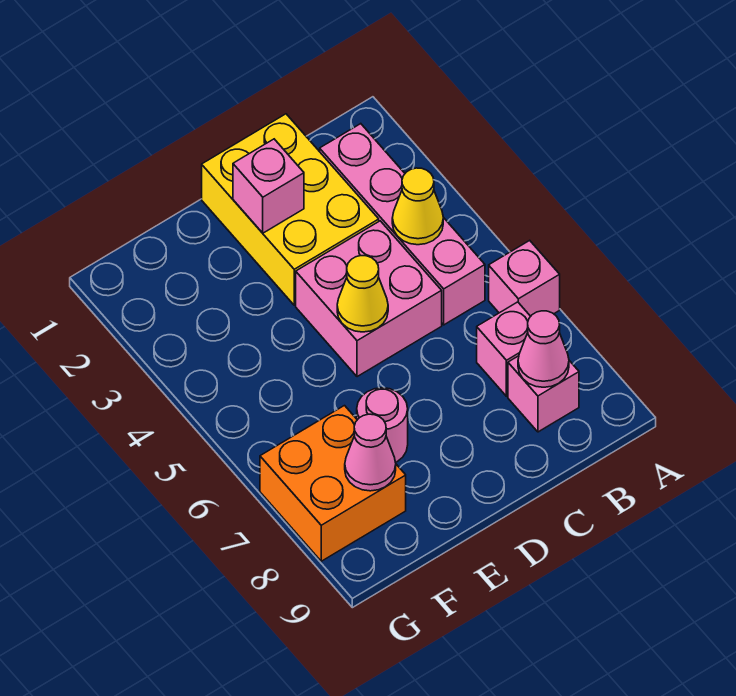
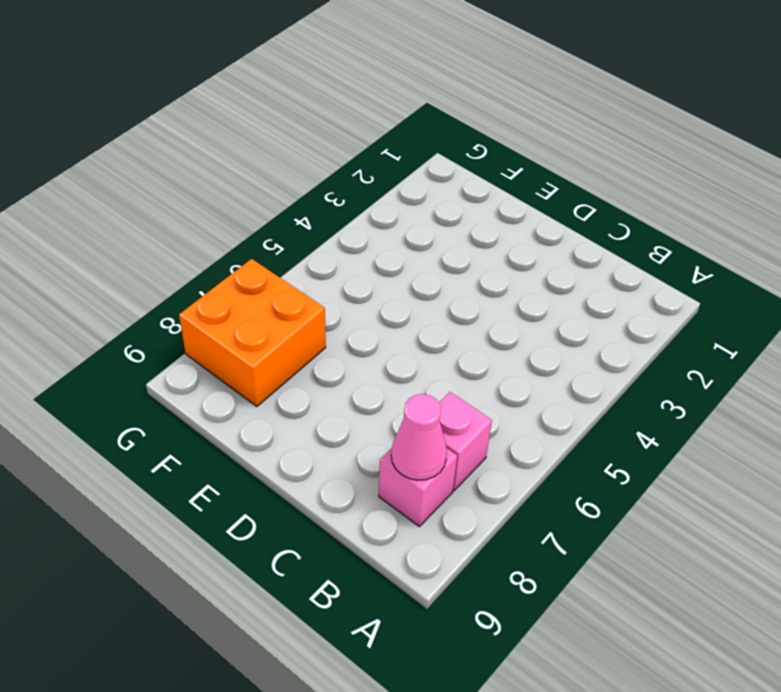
none -> pink 1x1 brick [489,240,560,316]
none -> pink 1x4 brick [320,124,485,325]
none -> yellow 2x3 brick [202,114,379,305]

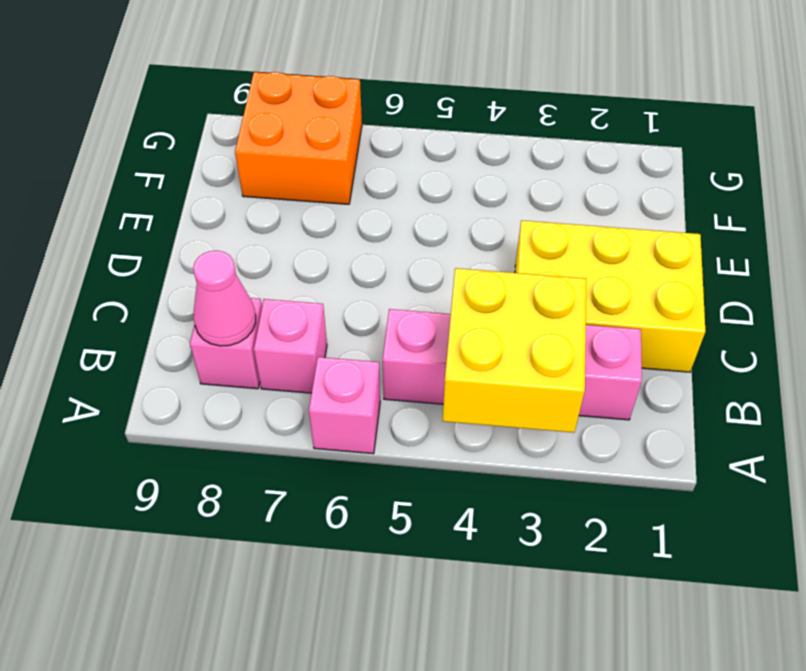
yellow 2x2 brick [443,268,586,433] -> yellow 1x1 cone [392,168,443,245]
none -> pink 2x2 brick [296,221,442,377]
none -> pink 1x1 round brick [357,388,408,462]
none -> pink 1x1 brick [233,139,304,233]

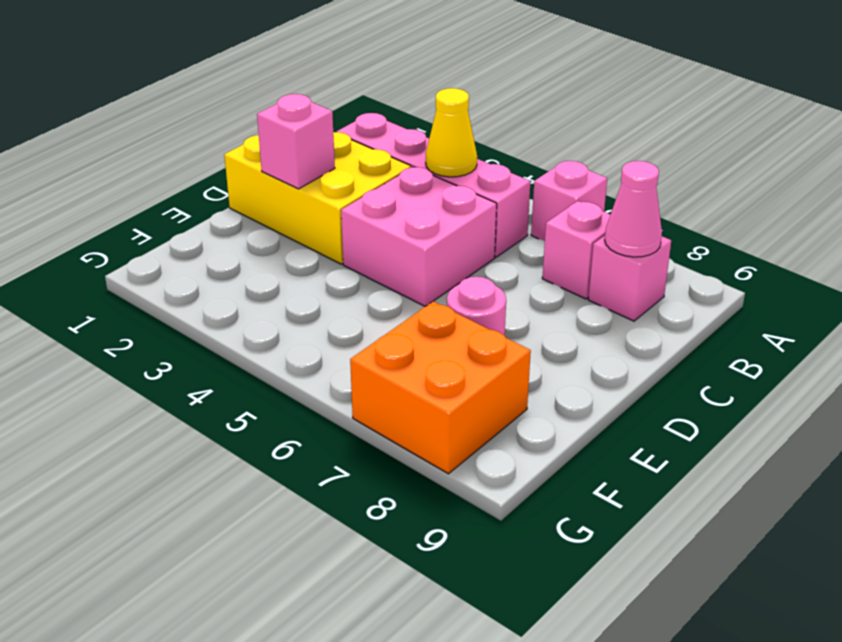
none -> yellow 1x1 cone [337,256,388,332]
none -> pink 1x1 cone [345,414,396,491]

